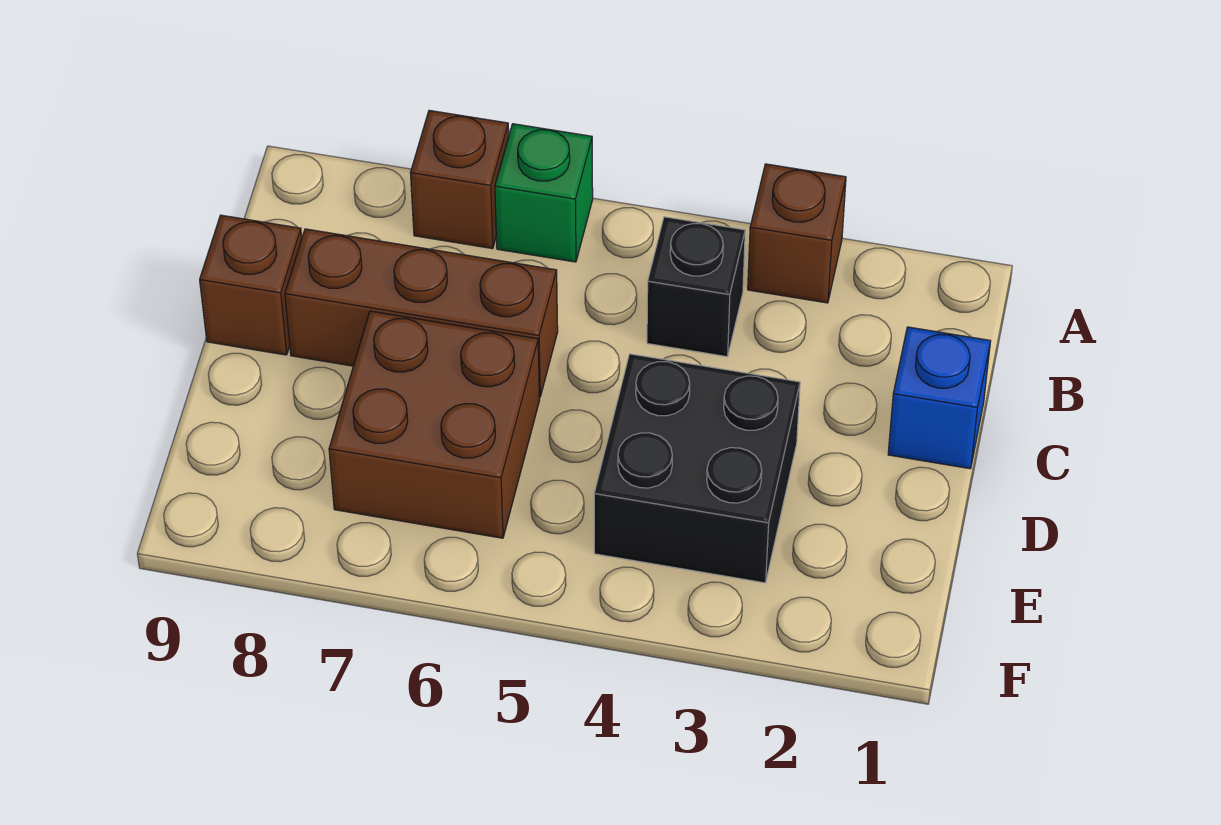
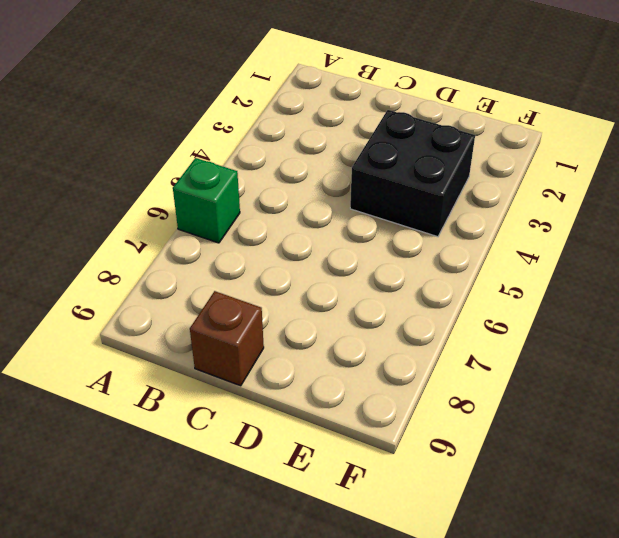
none -> brown 1x1 brick [748,164,846,303]
none -> brown 1x1 brick [410,110,509,249]

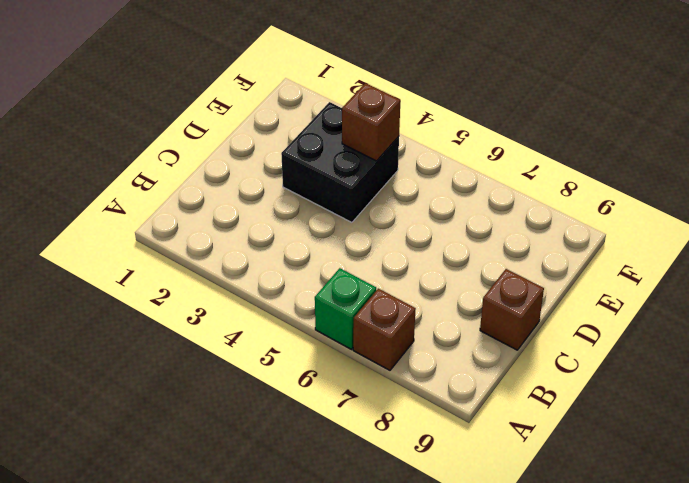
brown 1x1 brick [342,83,400,161] -> brown 1x1 brick moved to [748,164,846,303]
none -> black 1x1 brick [647,217,745,357]
none -> blue 1x1 brick [888,327,991,469]

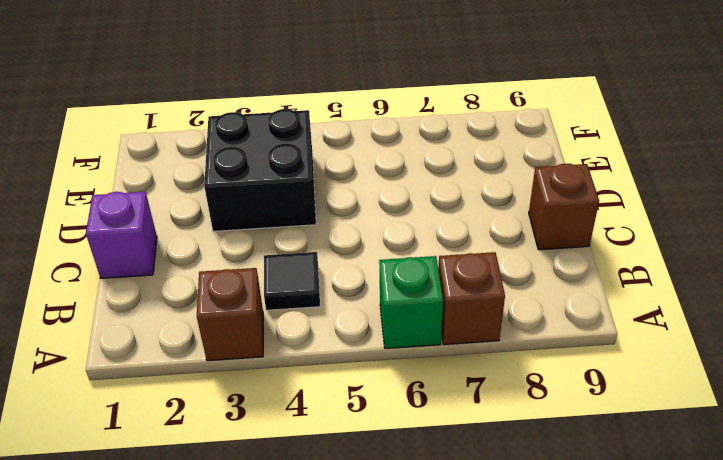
black 1x1 tile [264,252,320,310] -> black 1x1 brick [647,217,745,357]
purple 1x1 brick [86,192,157,278] -> blue 1x1 brick [888,327,991,469]
none -> brown 1x3 brick [285,229,558,397]
none -> brown 2x2 brick [329,311,540,538]

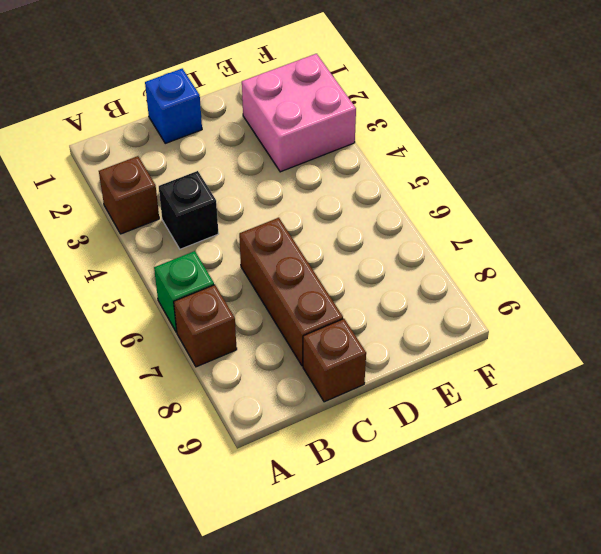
pink 2x2 brick [242,54,356,172] -> black 2x2 brick [594,354,800,583]
none -> brown 2x2 brick [329,311,540,538]

